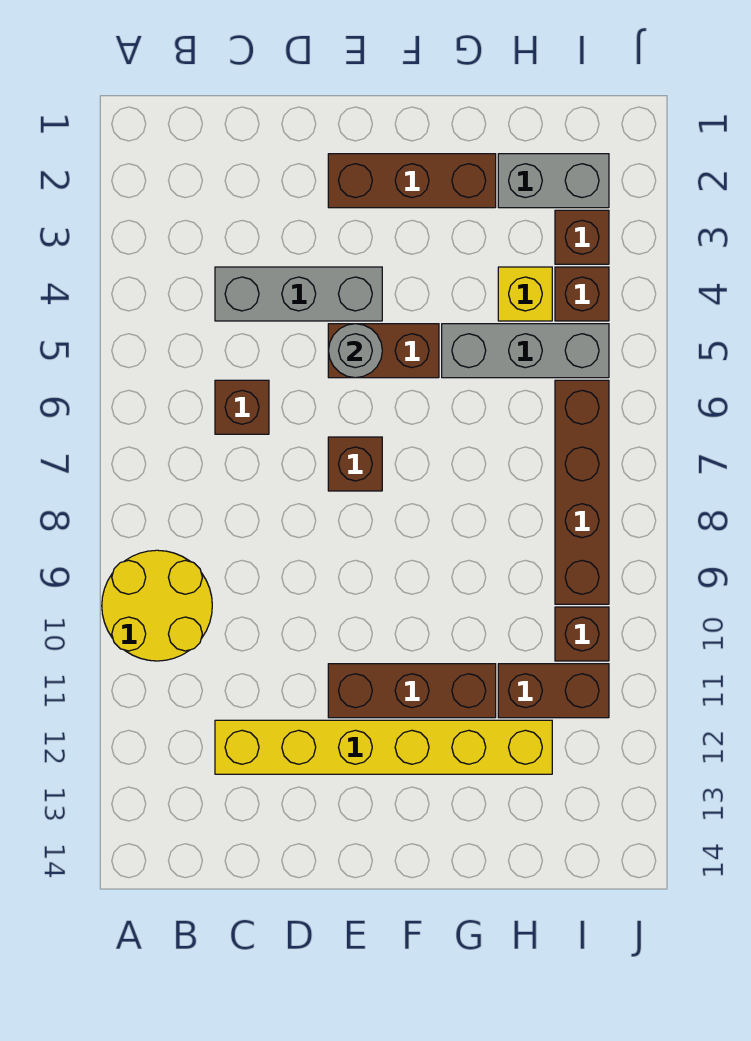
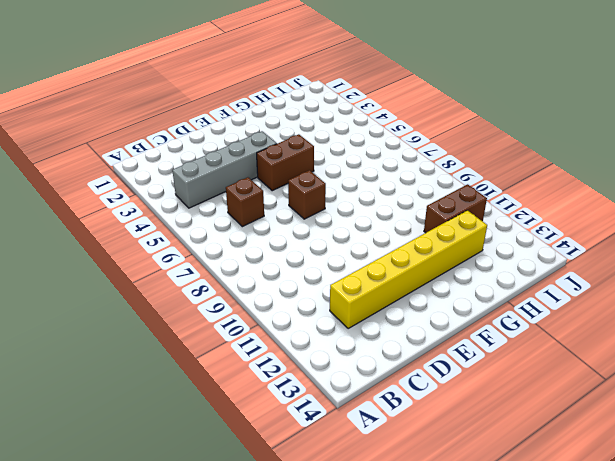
grey 1x4 brick [172,131,277,208] -> grey 1x3 brick [215,267,382,321]
none -> yellow 2x2 round brick [102,550,212,661]
none -> brown 1x3 brick [328,154,496,208]
none -> brown 1x3 brick [328,664,496,718]

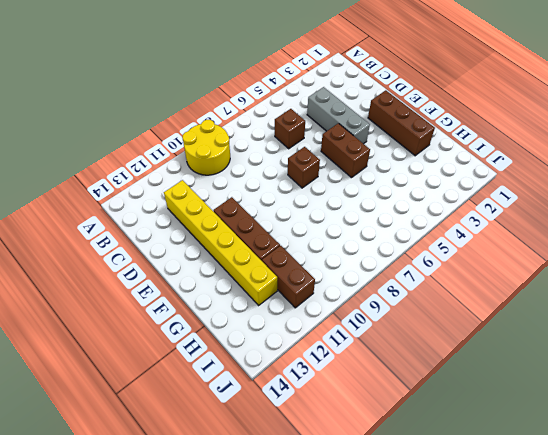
none -> grey 1x3 brick [442,324,609,378]
none -> grey 1x2 brick [498,154,609,208]
none -> yellow 1x1 brick [498,267,552,321]

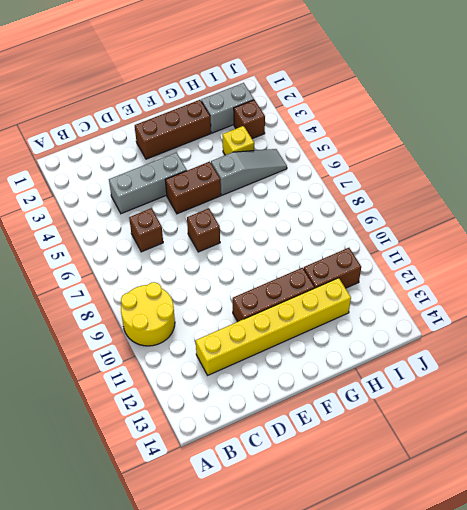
grey 1x3 slope [211,149,287,195] -> grey 1x3 brick [442,324,609,378]
none -> brown 1x1 brick [555,267,609,321]
none -> brown 1x4 brick [555,380,609,604]
none -> brown 1x1 brick [555,607,609,661]

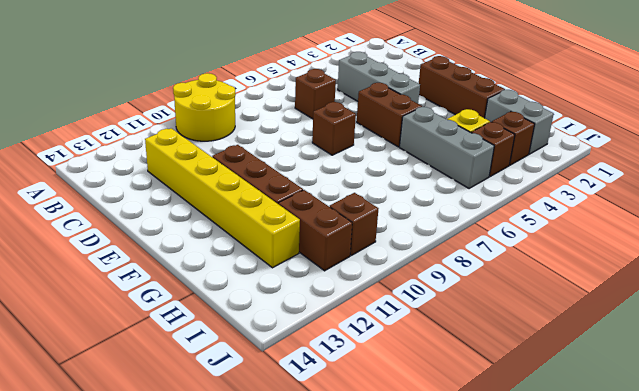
none -> brown 1x4 brick [555,380,609,604]
none -> grey 1x1 round brick [328,324,382,378]

